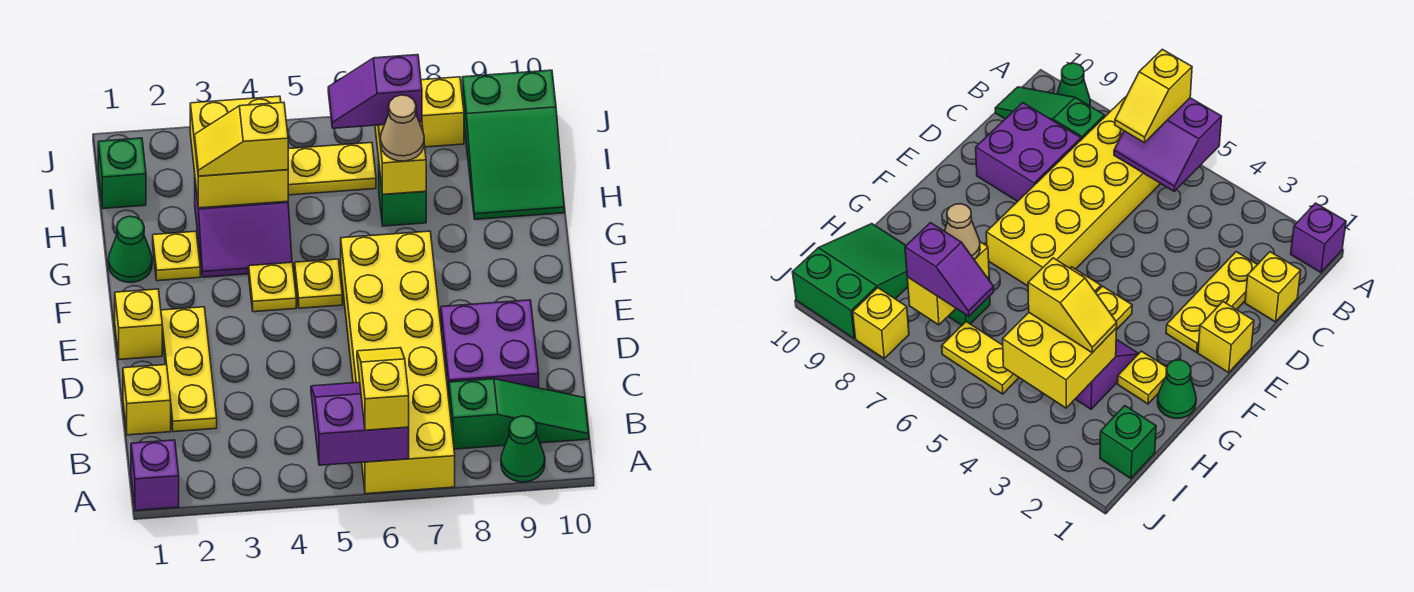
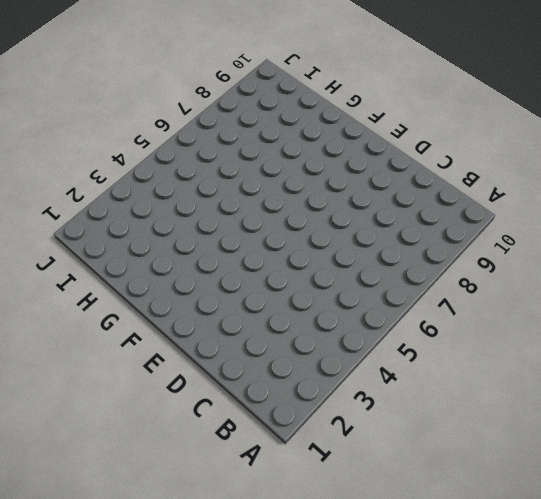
none -> purple 1x1 brick [131,440,179,510]
none -> yellow 2x6 brick [341,231,455,494]
none -> green 1x1 cone [501,416,545,482]

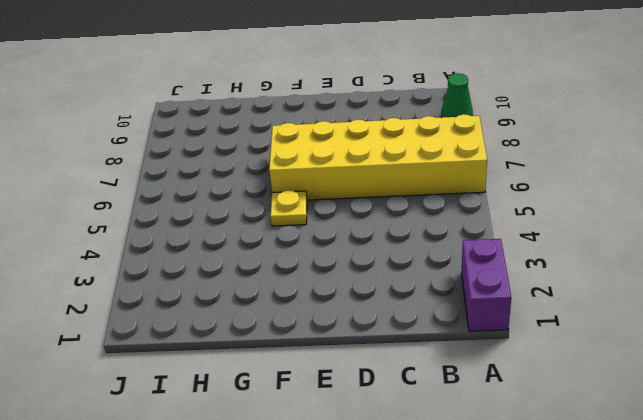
purple 1x2 brick [461,239,511,331] -> purple 1x1 brick [131,440,179,510]
none -> green 1x3 slope [449,379,589,449]
none -> yellow 1x1 brick [123,365,171,435]
none -> yellow 1x3 plate [161,307,217,432]

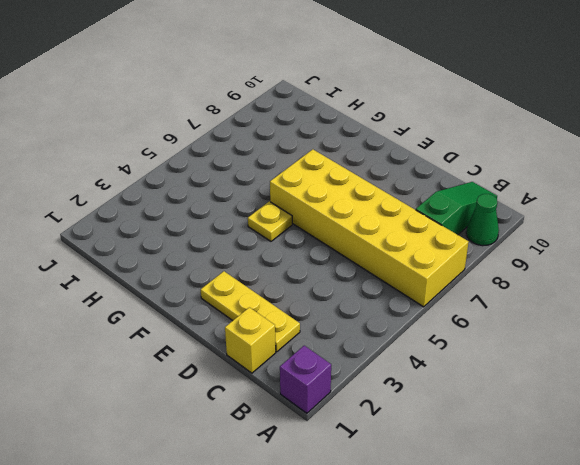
none -> purple 2x2 brick [441,300,539,398]
none -> yellow 1x1 brick [115,289,162,359]
none -> yellow 1x1 plate [249,262,296,312]

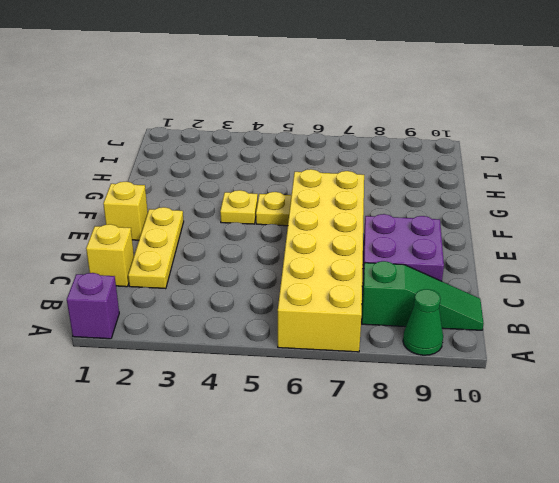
none -> green 1x1 cone [109,216,152,282]
none -> yellow 1x1 plate [153,231,200,281]
none -> purple 2x2 slope [195,181,292,277]

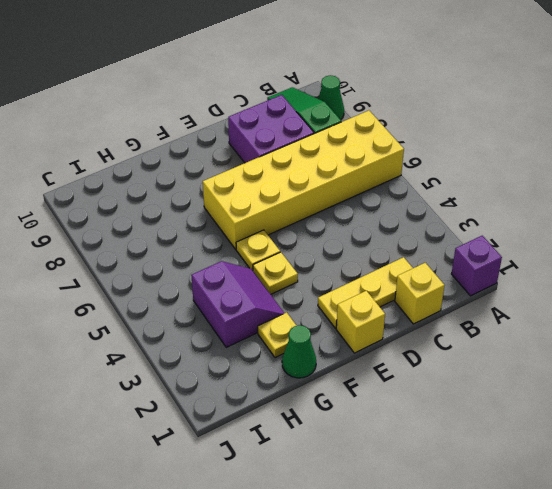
none -> green 1x1 brick [379,168,426,226]
none -> green 2x3 slope [462,70,564,219]
none -> green 1x1 brick [98,138,146,209]

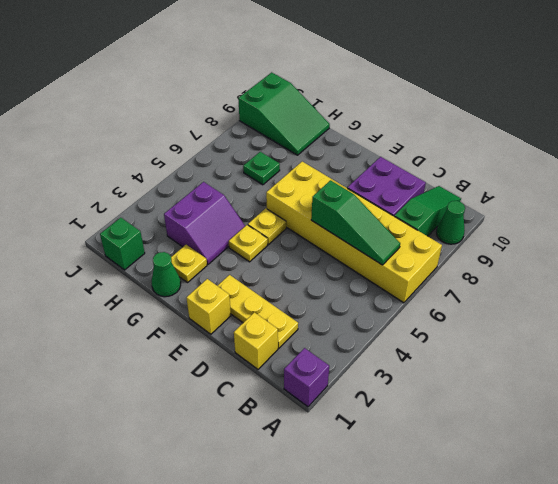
green 1x3 slope [311,180,400,265] -> purple 2x2 slope [311,382,409,465]
green 1x1 plate [243,152,280,185] -> green 1x1 brick [379,168,426,226]
none -> yellow 1x2 plate [288,143,376,195]
none -> yellow 1x1 brick [421,77,464,147]
none -> yellow 2x2 brick [190,96,288,208]

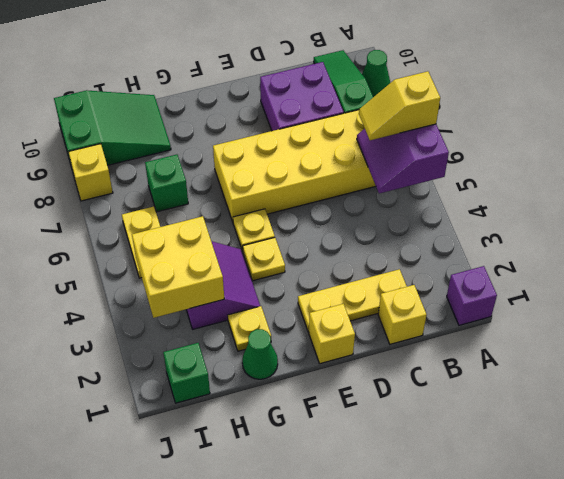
none -> yellow 1x2 brick [375,122,426,195]
none -> yellow 1x2 slope [195,102,288,176]
none -> tan 1x1 cone [380,95,424,161]

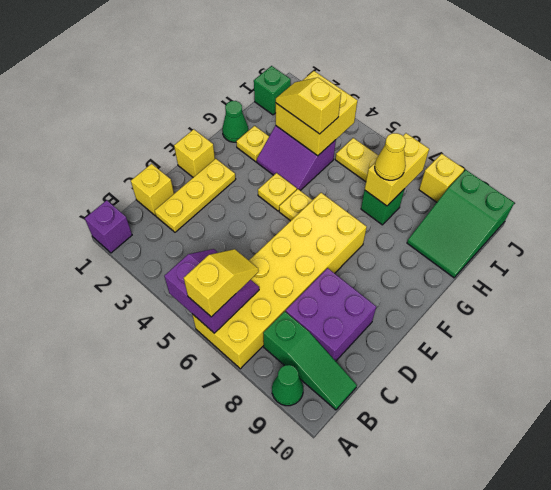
yellow 1x1 cone [375,133,406,180] -> tan 1x1 cone [380,95,424,161]
none -> purple 1x2 slope [328,55,422,128]

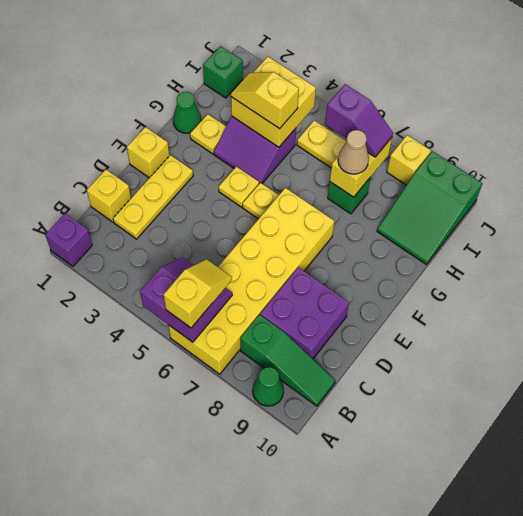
purple 1x2 slope [325,84,393,157] -> purple 1x2 slope turned to [328,55,422,128]

